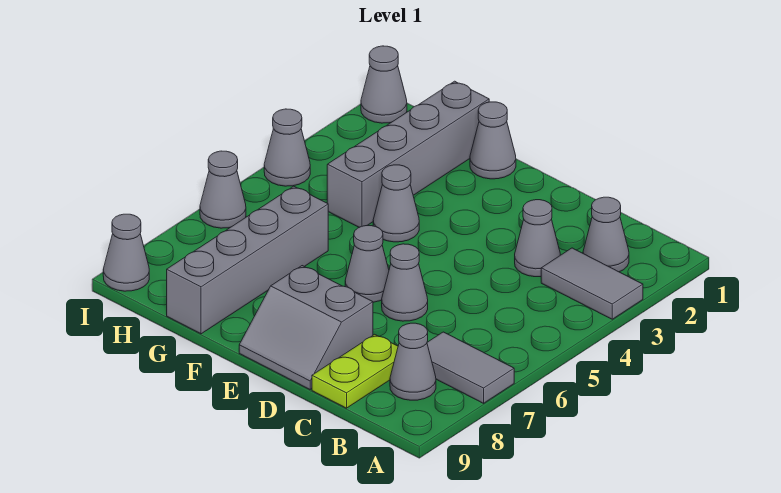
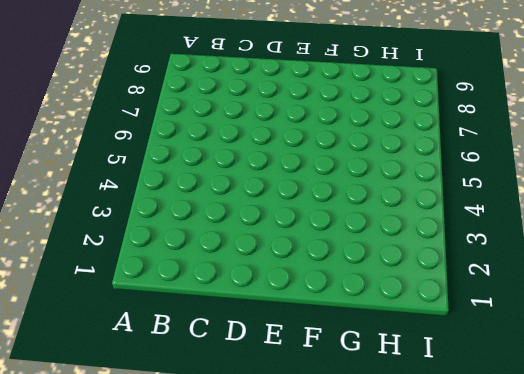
none -> grey 1x2 tile [541,248,643,319]
none -> grey 1x2 tile [427,332,514,403]
none -> grey 1x1 cone [583,197,629,272]

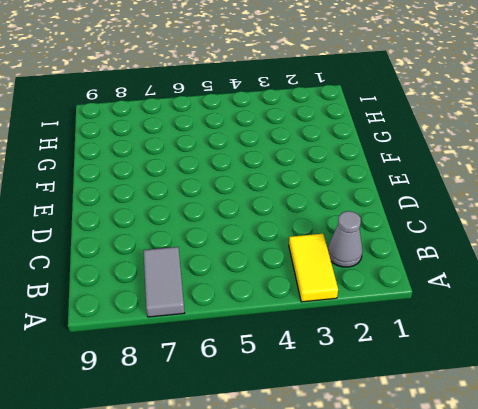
yellow 1x2 tile [289,234,338,302] -> grey 1x2 tile [541,248,643,319]
none -> grey 1x1 cone [390,323,436,400]
none -> grey 1x1 cone [515,200,560,277]
none -> lime 1x2 plate [312,334,398,408]

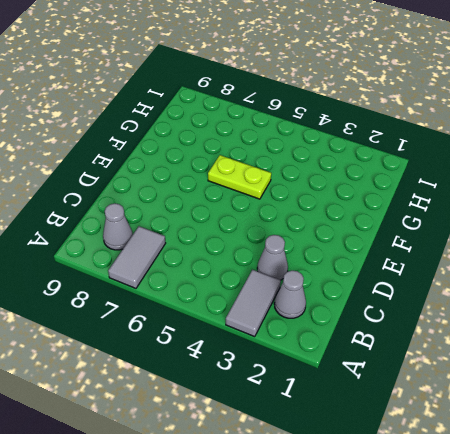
lime 1x2 plate [208,155,271,199] -> lime 1x2 plate moved to [312,334,398,408]
none -> grey 1x1 cone [382,244,428,321]
none -> grey 2x2 slope [239,266,373,389]
none -> grey 1x1 cone [345,226,389,302]

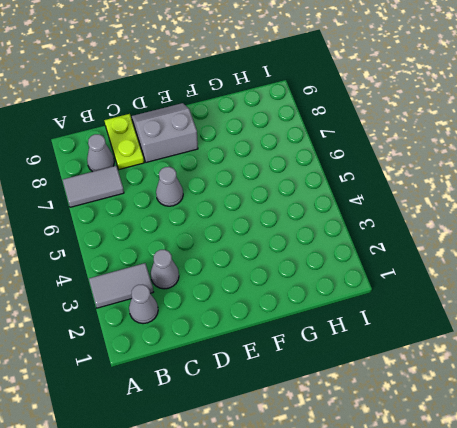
none -> grey 1x1 cone [345,226,389,302]
none -> grey 1x1 cone [470,102,516,179]
none -> grey 1x1 cone [373,165,419,242]

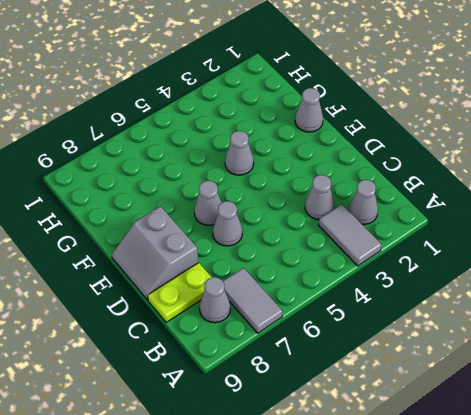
none -> grey 1x4 brick [327,81,489,227]
none -> grey 1x4 brick [167,186,328,334]
none -> grey 1x1 cone [361,46,407,123]

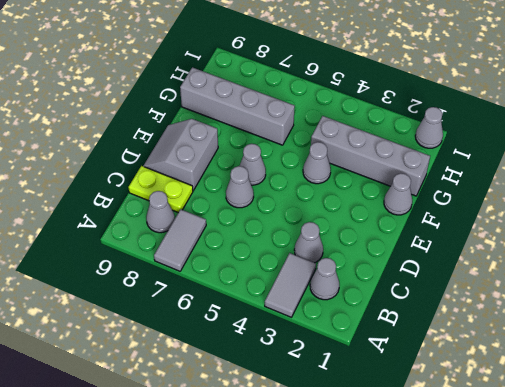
none -> grey 1x1 cone [264,109,310,186]
none -> grey 1x1 cone [200,151,246,228]
none -> grey 1x1 cone [103,214,149,291]

